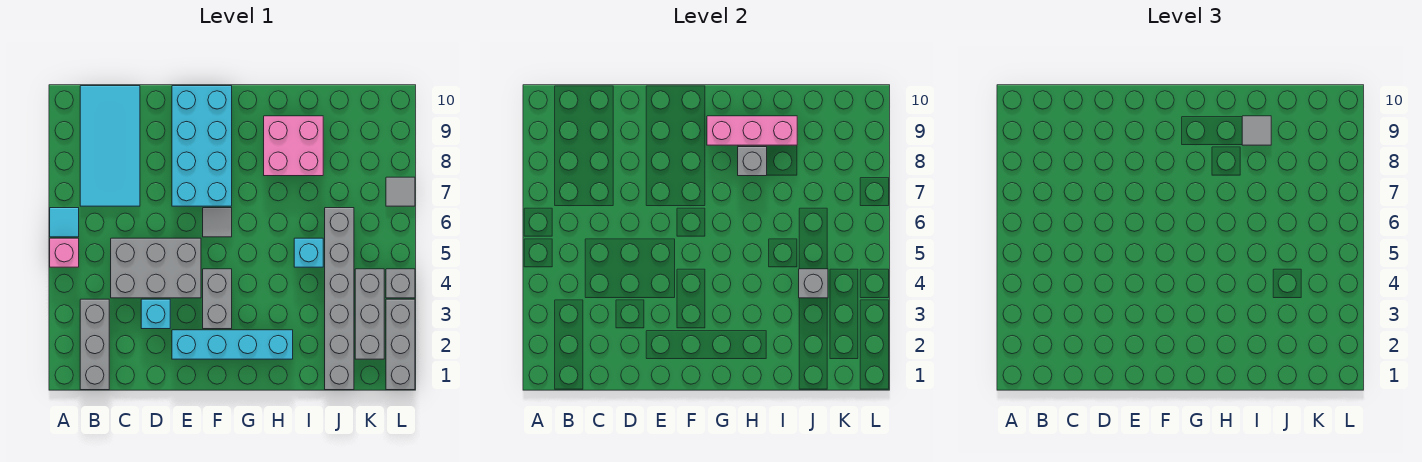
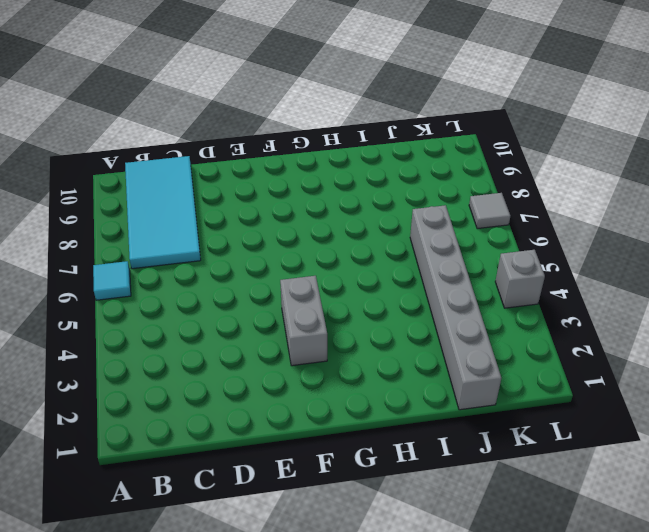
none -> pink 1x1 brick [50,238,79,267]
none -> grey 1x3 brick [80,299,109,390]
none -> grey 2x3 brick [111,238,201,298]

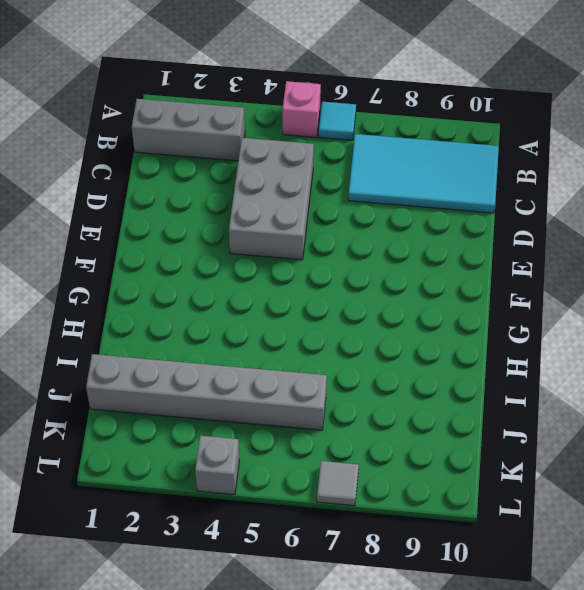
none -> cyan 1x1 brick [141,299,170,329]
none -> cyan 1x4 brick [172,330,293,359]
none -> cyan 2x4 brick [172,86,232,206]

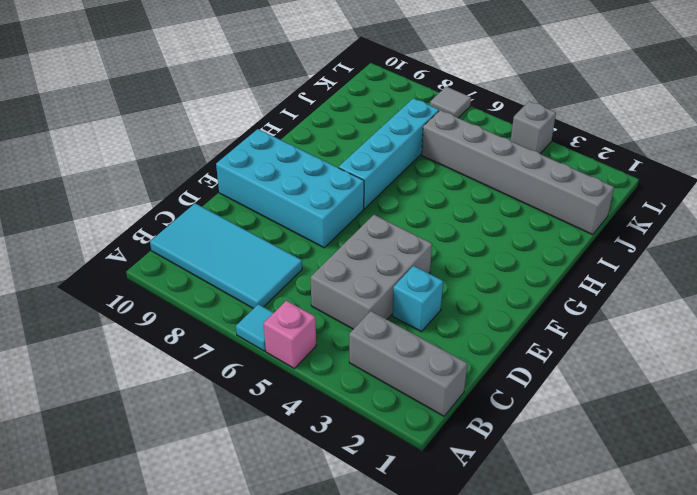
cyan 1x4 brick [339,98,439,209] -> cyan 1x4 brick moved to [172,330,293,359]
none -> grey 1x2 brick [203,269,232,329]
none -> grey 1x1 tile [203,208,232,237]
none -> pink 2x2 brick [264,116,323,176]

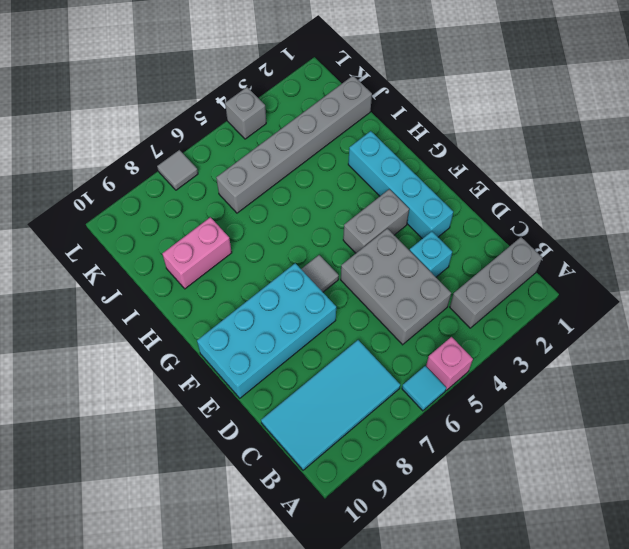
pink 1x2 brick [162,217,232,289] -> pink 2x2 brick [264,116,323,176]
none -> cyan 1x1 brick [294,238,323,267]
none -> grey 1x3 brick [355,269,384,359]
none -> grey 1x3 brick [386,299,415,390]

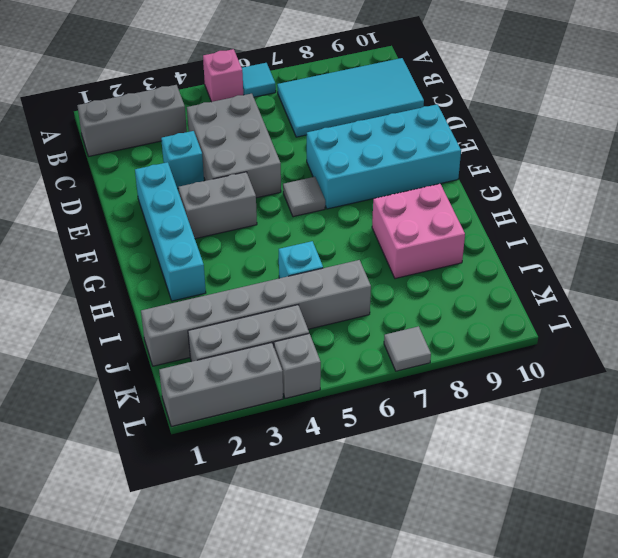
none -> pink 1x3 brick [707,116,797,145]
none -> grey 1x1 brick [738,147,767,176]
none -> grey 1x1 brick [799,269,828,298]

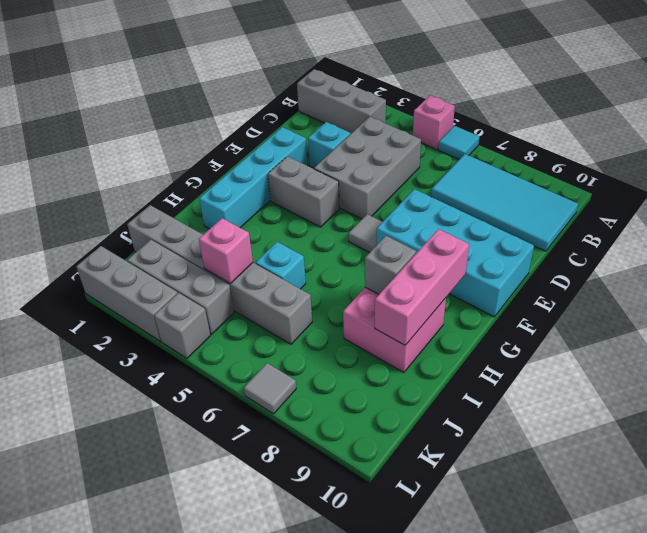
pink 1x1 brick [199,218,253,283] -> grey 1x1 brick [799,269,828,298]
none -> grey 1x1 tile [1242,116,1271,145]

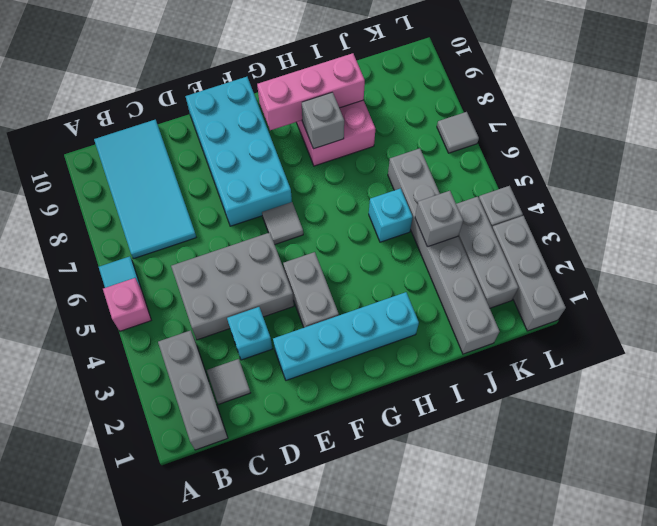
grey 1x1 tile [207,359,250,404] -> grey 1x1 tile moved to [1242,116,1271,145]

